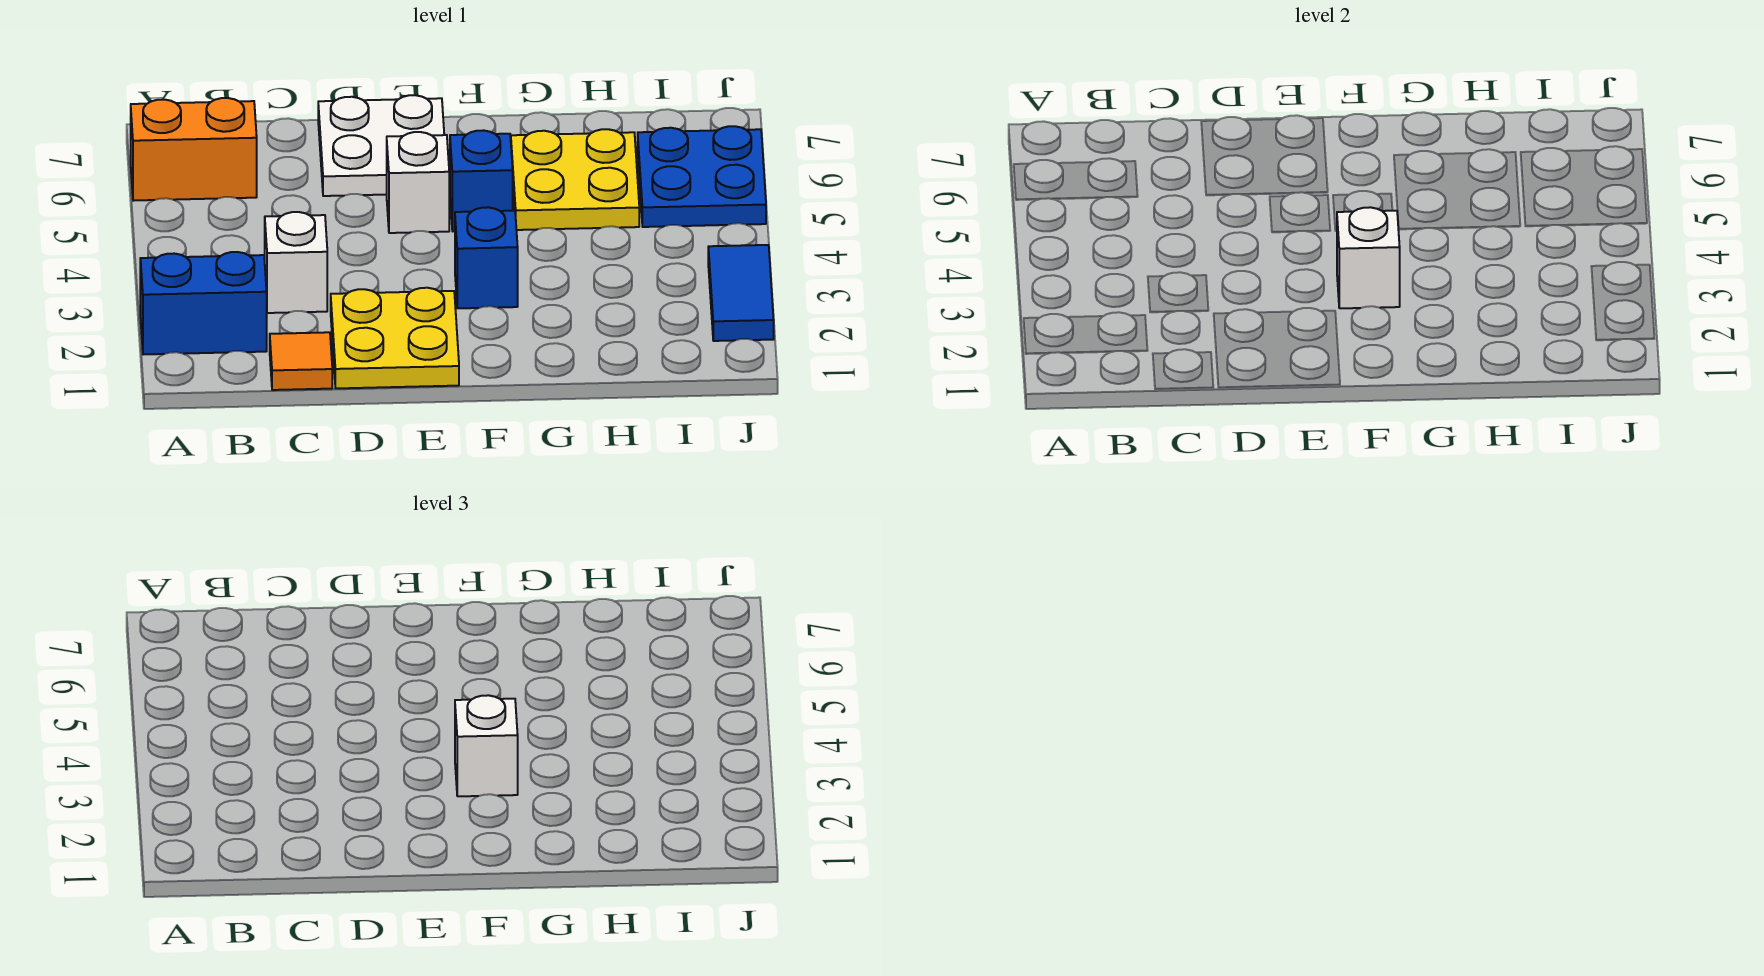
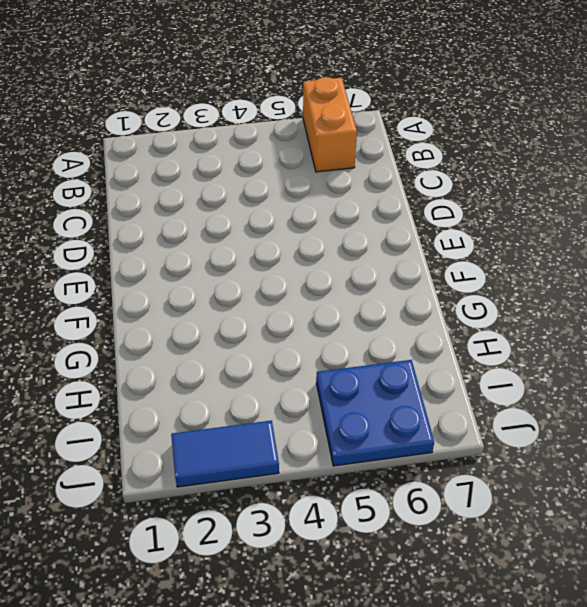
none -> blue 1x2 brick [140,252,267,354]
none -> orange 1x1 tile [270,332,332,390]
none -> white 1x1 brick [265,212,327,313]

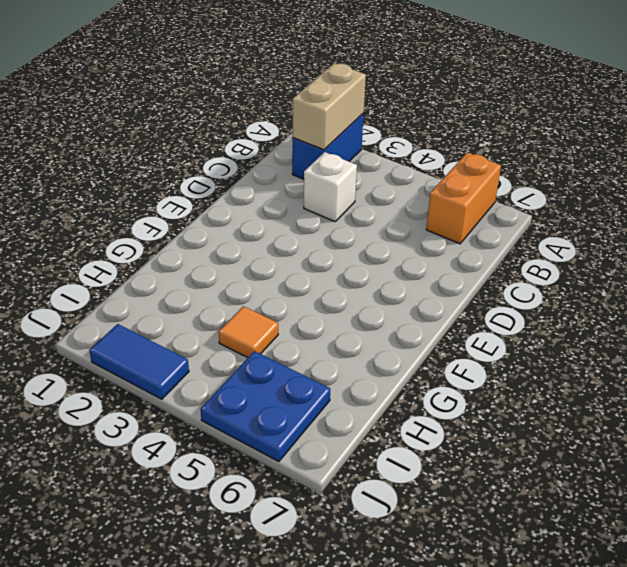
tan 1x2 brick [293,63,366,150] -> none
orange 1x1 tile [219,306,278,357] -> orange 1x1 tile moved to [270,332,332,390]
none -> yellow 2x2 plate [331,288,459,388]
none -> white 2x2 plate [318,95,444,196]
none -> white 1x1 brick [387,132,449,233]

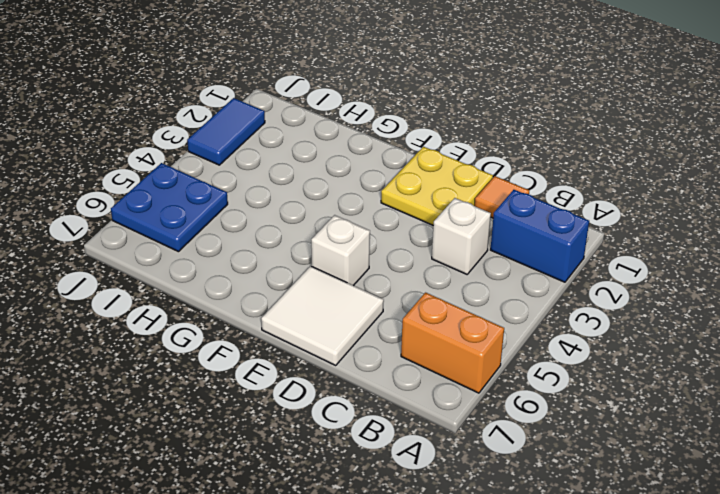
white 2x2 tile [261,266,384,365] -> white 2x2 plate [318,95,444,196]
none -> blue 1x1 brick [455,207,518,308]
none -> blue 1x1 brick [450,130,513,231]
none -> yellow 2x2 plate [511,129,639,230]

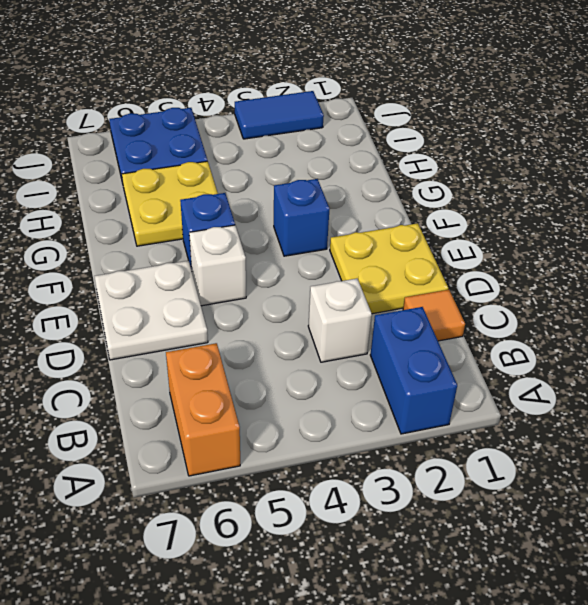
none -> white 1x1 brick [1337,207,1400,308]
none -> white 1x1 brick [455,695,518,796]

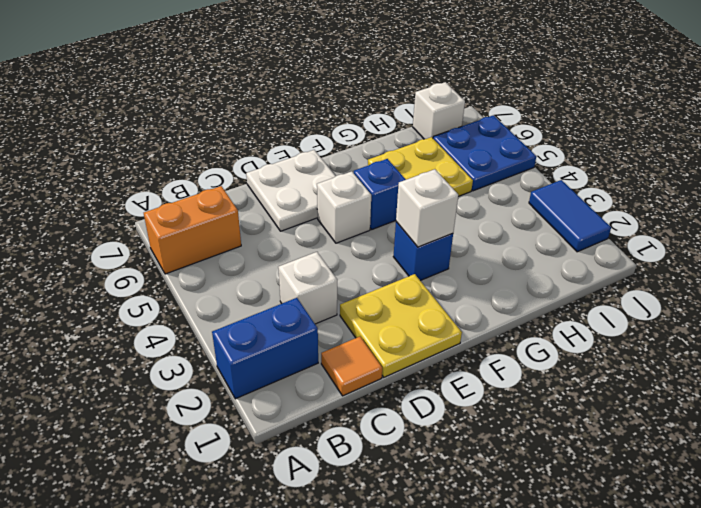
white 1x1 brick [413,82,465,139] -> white 1x1 brick moved to [455,695,518,796]

